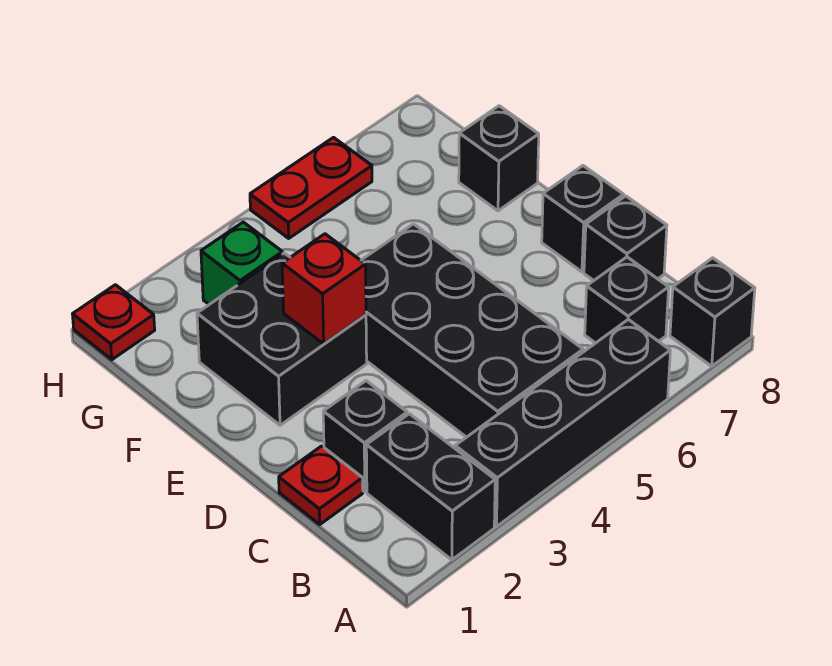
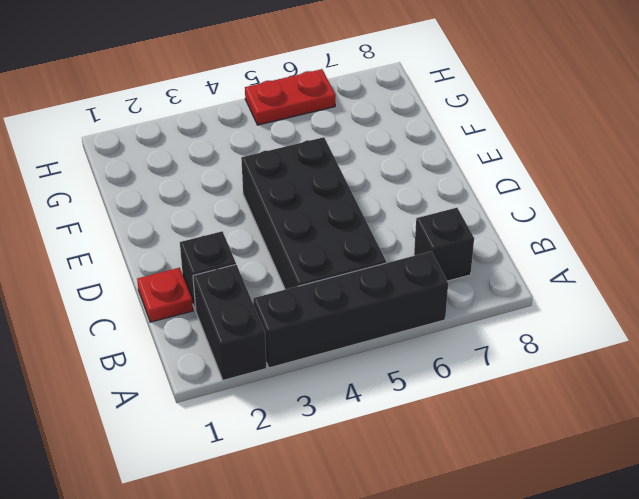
none -> black 1x1 brick [670,258,755,366]
none -> black 1x1 brick [584,196,667,281]
none -> black 1x1 brick [542,166,624,272]

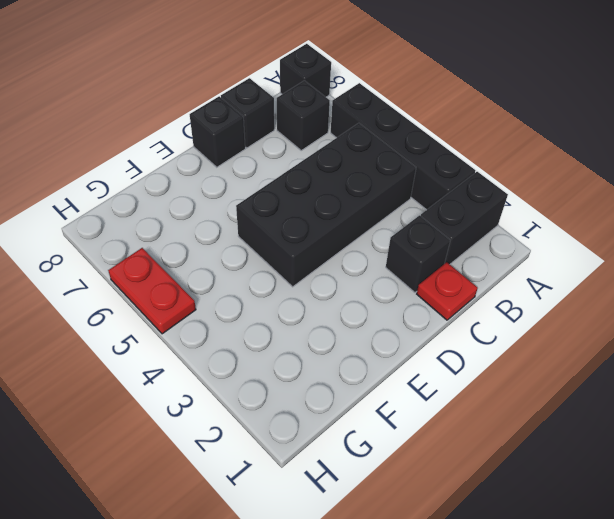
none -> black 2x2 brick [197,253,367,425]
none -> black 1x1 brick [459,106,539,211]
none -> green 1x1 brick [201,222,282,304]

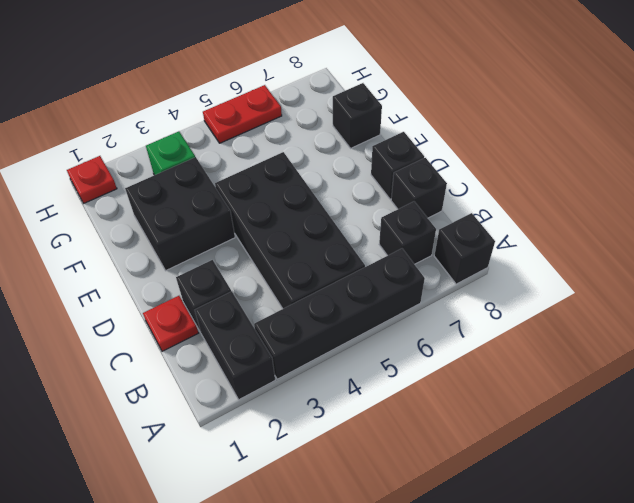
none -> red 1x1 brick [282,234,366,344]

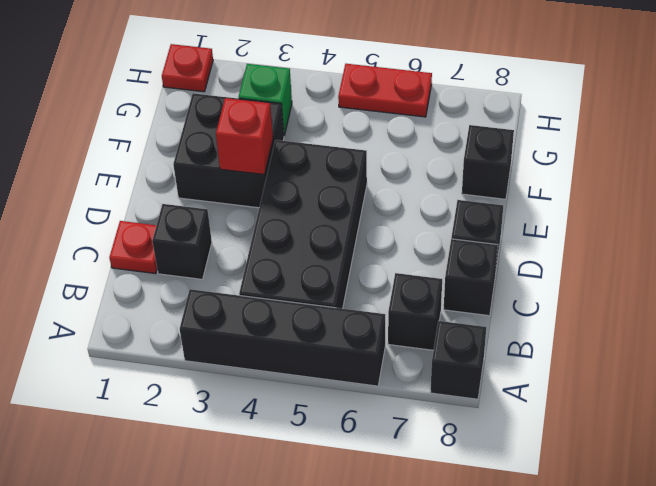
none -> black 1x2 brick [366,414,495,560]

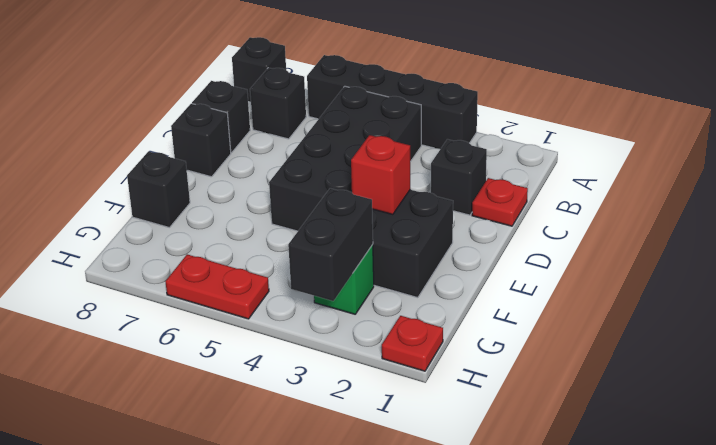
black 1x2 brick [288,188,373,301] -> black 1x2 brick moved to [366,414,495,560]

